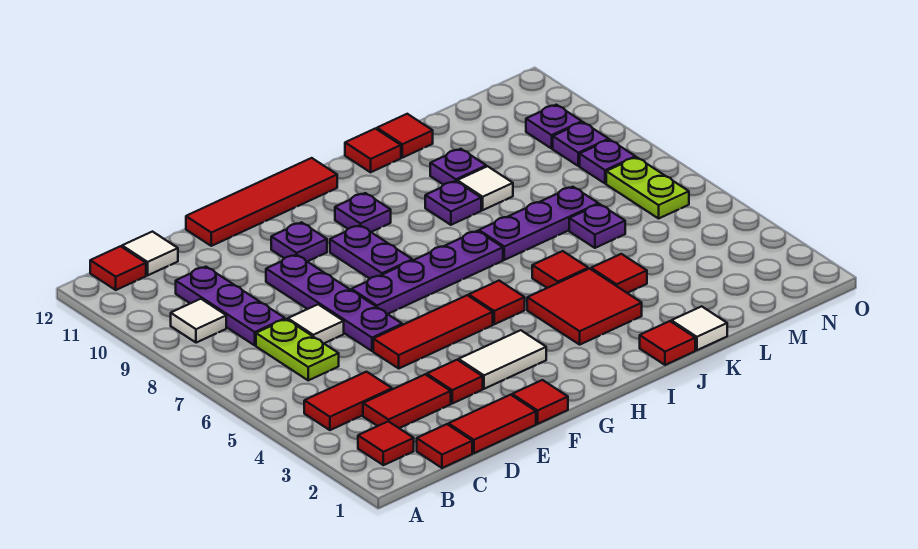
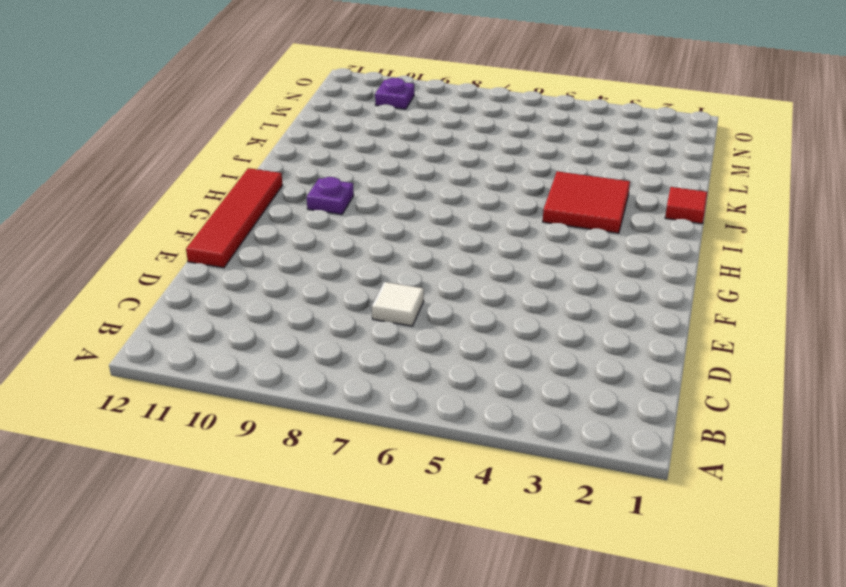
none -> red 1x1 tile [358,421,414,465]
none -> red 1x2 tile [304,372,392,430]
none -> white 1x1 tile [171,299,226,343]
none -> red 1x1 tile [90,246,146,290]

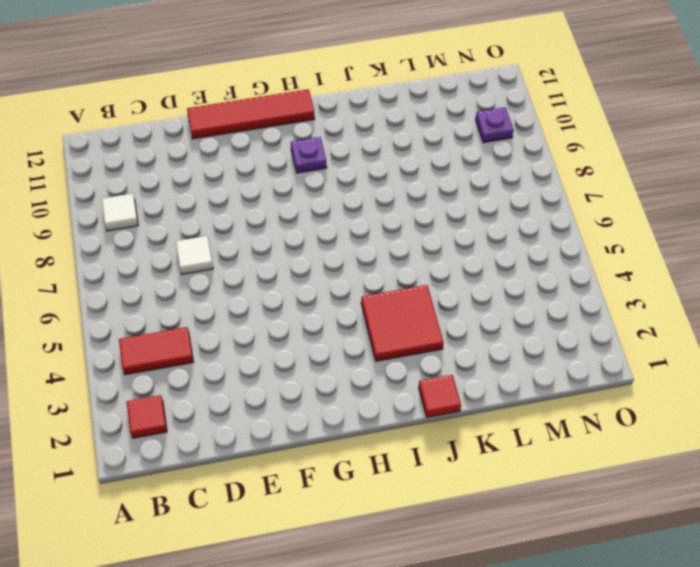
none -> red 1x1 tile [90,246,146,290]
none -> red 1x1 tile [417,424,472,468]
none -> red 1x2 tile [363,374,451,428]
none -> lime 1x2 plate [256,319,339,380]

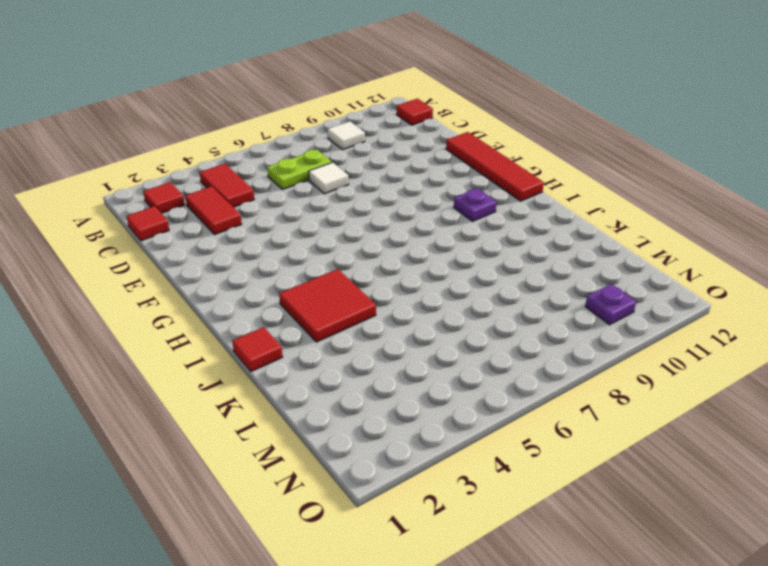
none -> purple 1x3 plate [176,267,285,345]
none -> white 1x1 tile [122,232,178,275]
none -> red 1x2 tile [448,395,536,453]
none -> red 1x1 tile [427,360,483,403]

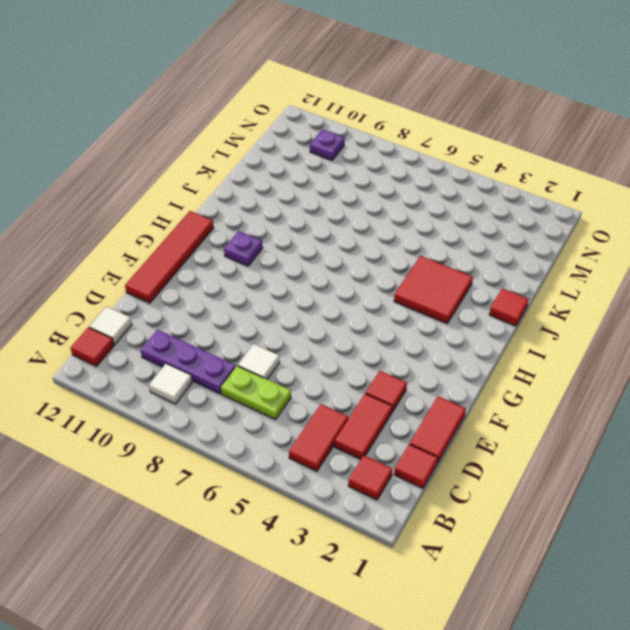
none -> red 1x3 tile [373,295,493,368]
none -> purple 1x4 plate [266,255,402,351]
none -> red 1x1 tile [512,380,568,424]
none -> white 1x2 tile [459,330,546,389]

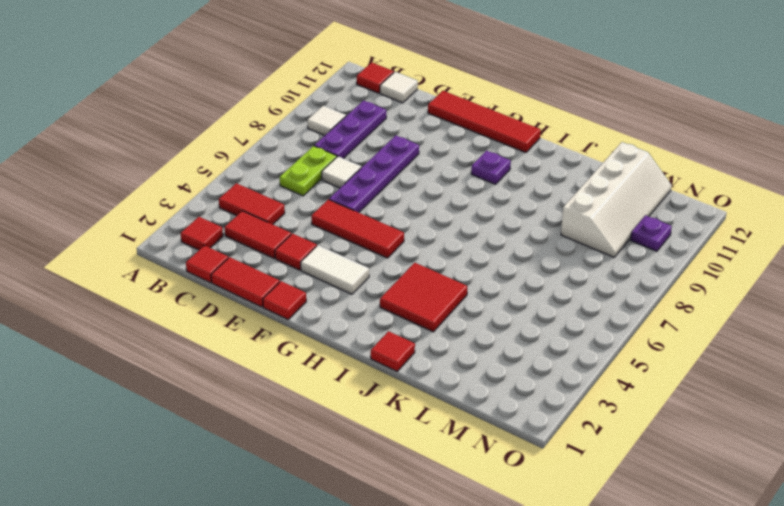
white 2x4 slope [561,142,672,257] -> none
none -> purple 1x4 plate [352,231,503,314]
none -> purple 1x1 plate [271,222,327,262]
none -> purple 1x2 plate [330,225,412,279]
none -> red 1x1 tile [469,281,525,324]

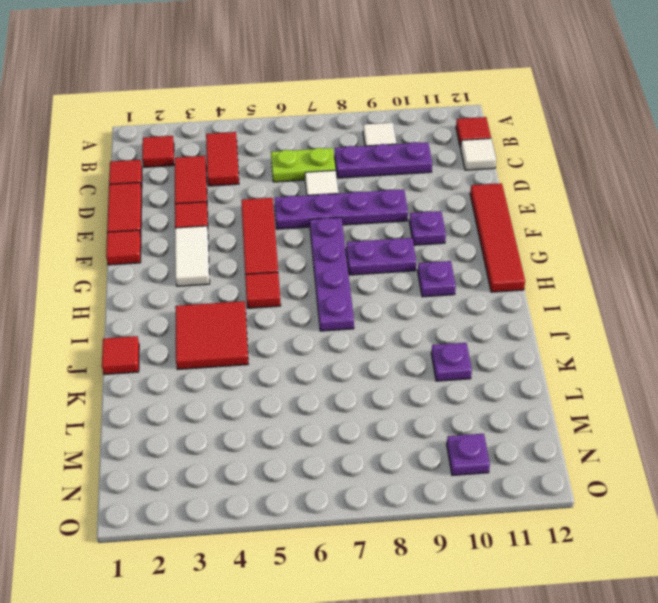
none -> red 1x1 tile [532,251,588,288]
none -> purple 1x3 plate [479,187,598,260]
none -> purple 1x1 plate [425,181,481,225]
none -> red 1x1 tile [345,129,401,172]

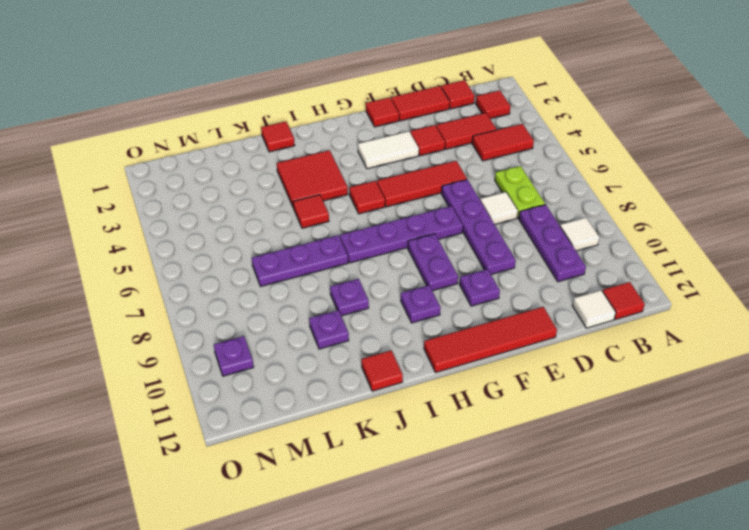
none -> white 1x1 tile [671,306,727,350]
none -> red 1x1 tile [591,254,647,293]
none -> white 1x1 tile [457,166,513,210]
none -> red 1x1 tile [377,114,433,158]

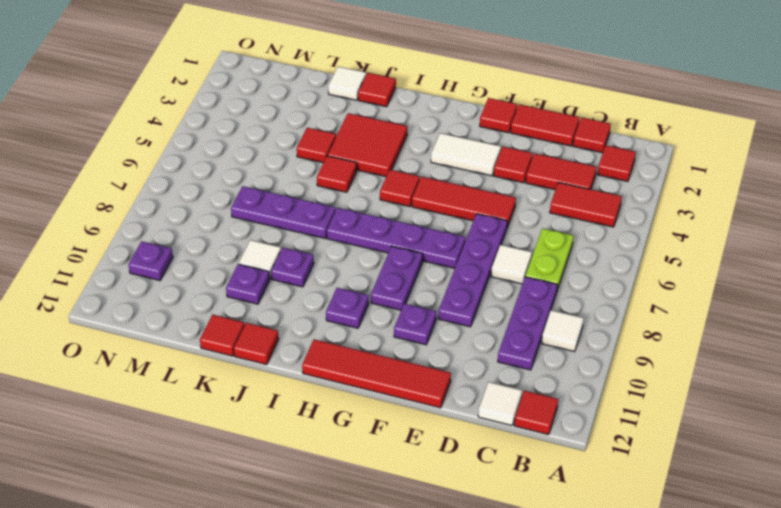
none -> purple 1x1 plate [569,204,625,248]
none -> lime 1x2 plate [606,157,689,218]
none -> purple 1x1 plate [580,140,635,184]
none -> purple 1x1 plate [553,122,609,166]

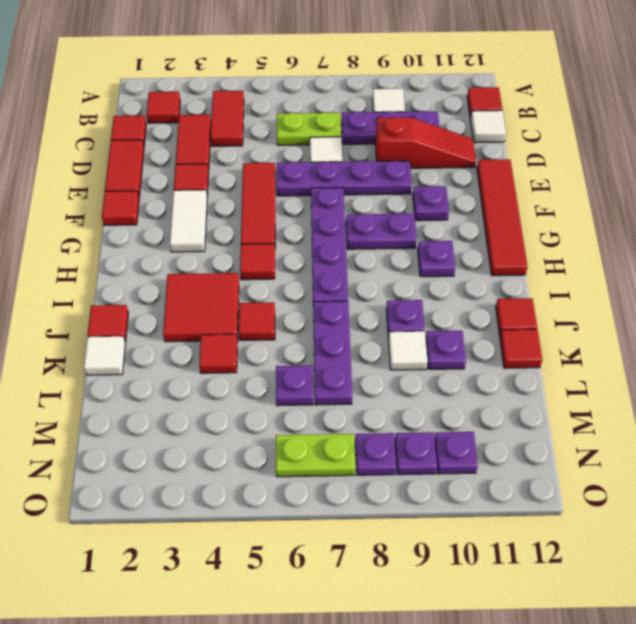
red 1x3 slope [375,117,476,168] -> none

